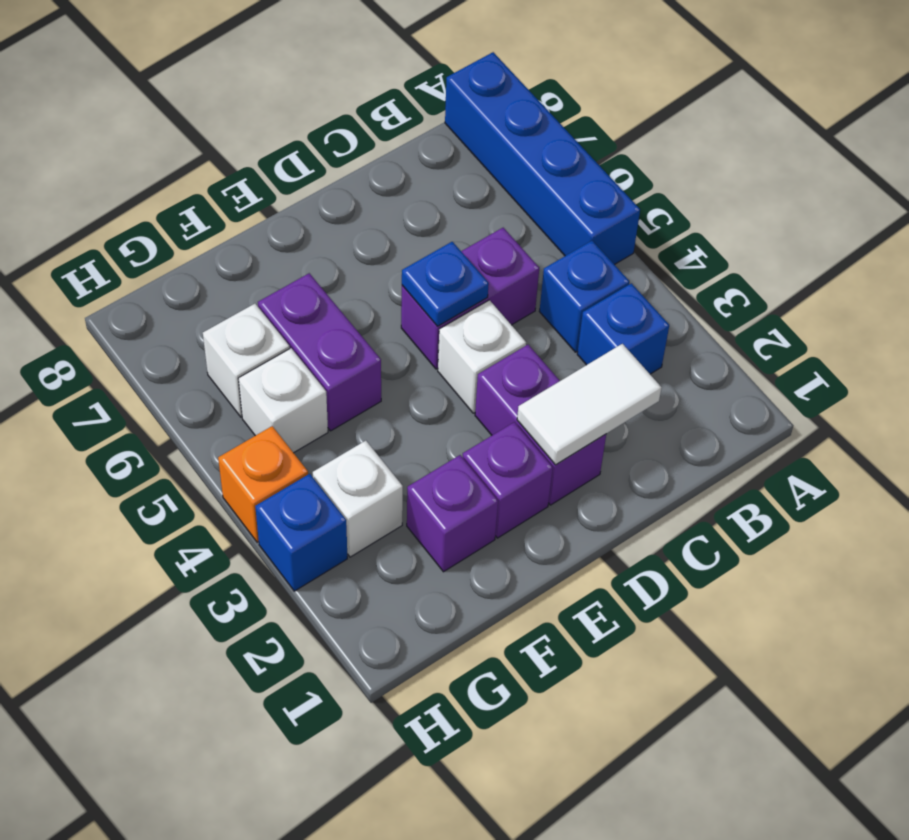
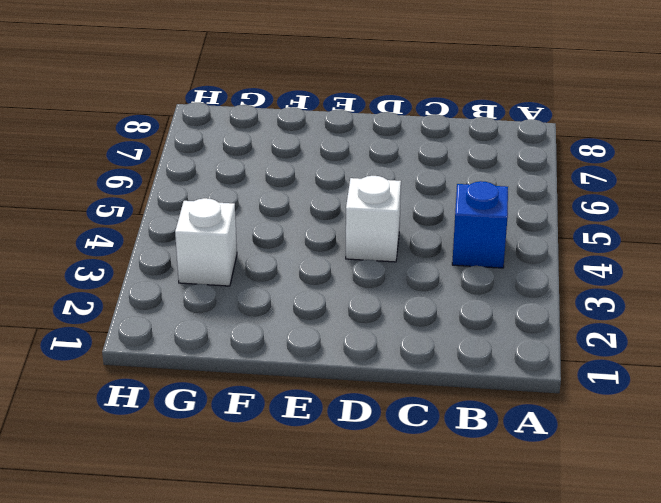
none -> blue 1x4 brick [445,52,640,265]
none -> blue 1x1 brick [577,283,669,374]
none -> purple 1x2 brick [401,228,539,369]

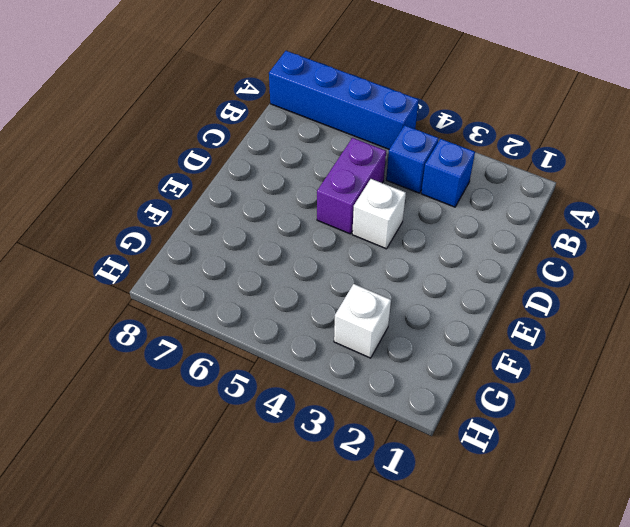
none -> purple 1x2 brick [475,345,606,505]
none -> purple 1x1 brick [462,422,553,538]
none -> purple 1x1 brick [407,455,498,572]

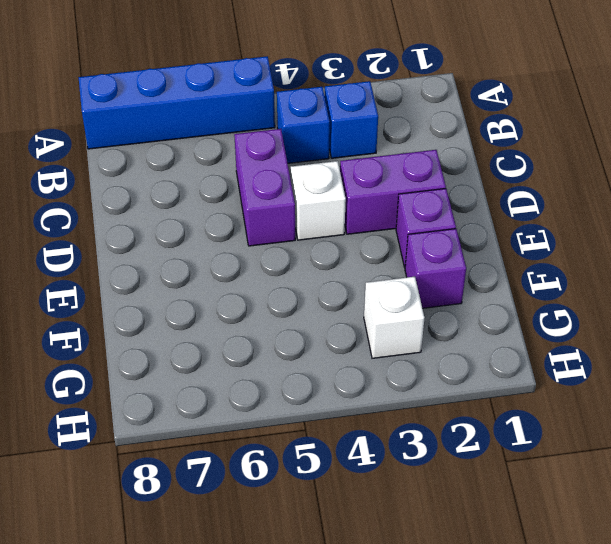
none -> purple 1x2 brick [258,273,381,431]
none -> white 1x1 brick [238,348,328,453]
none -> white 1x1 brick [203,304,290,417]

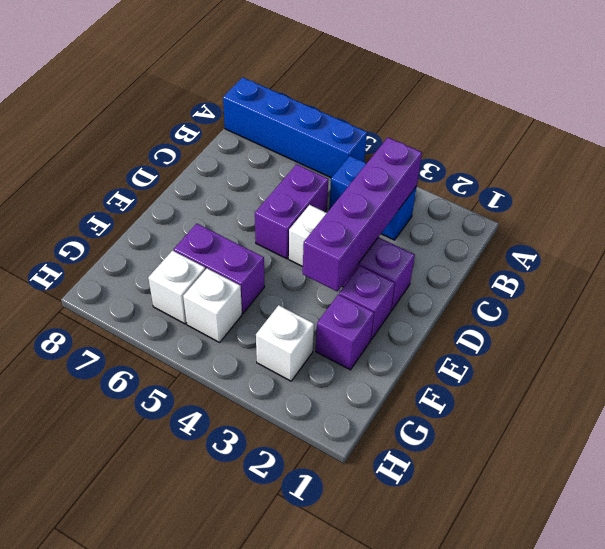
purple 1x4 brick [303,138,422,292] -> none
none -> blue 1x1 brick [255,474,347,591]
none -> orange 1x1 brick [218,426,308,542]
none -> white 1x2 tile [517,344,662,465]

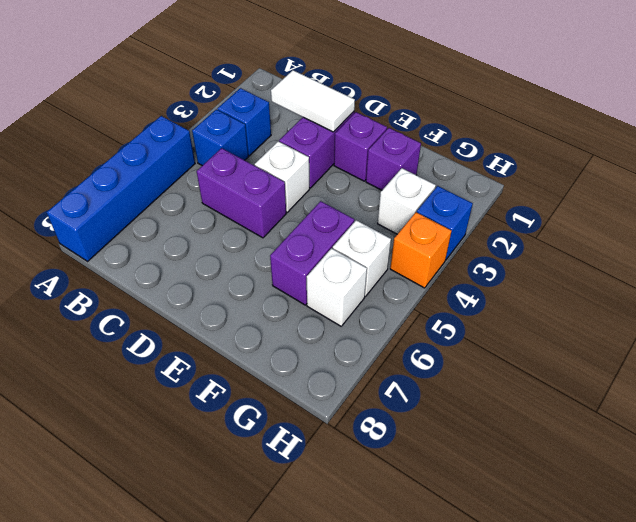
none -> blue 1x1 plate [402,242,489,326]

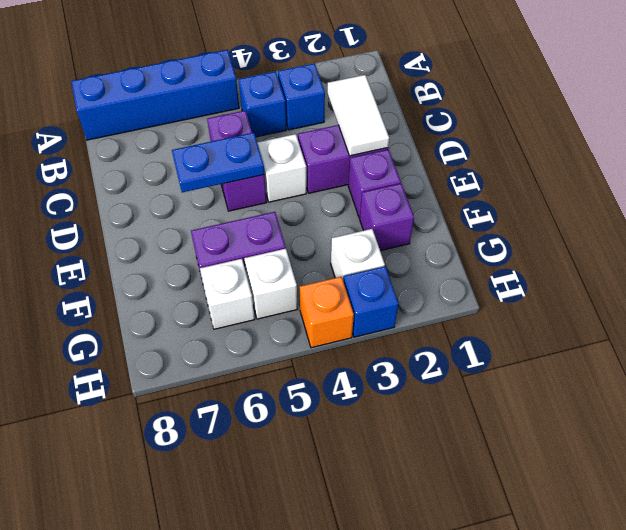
blue 1x2 plate [172,133,264,192] -> blue 1x1 plate [402,242,489,326]

